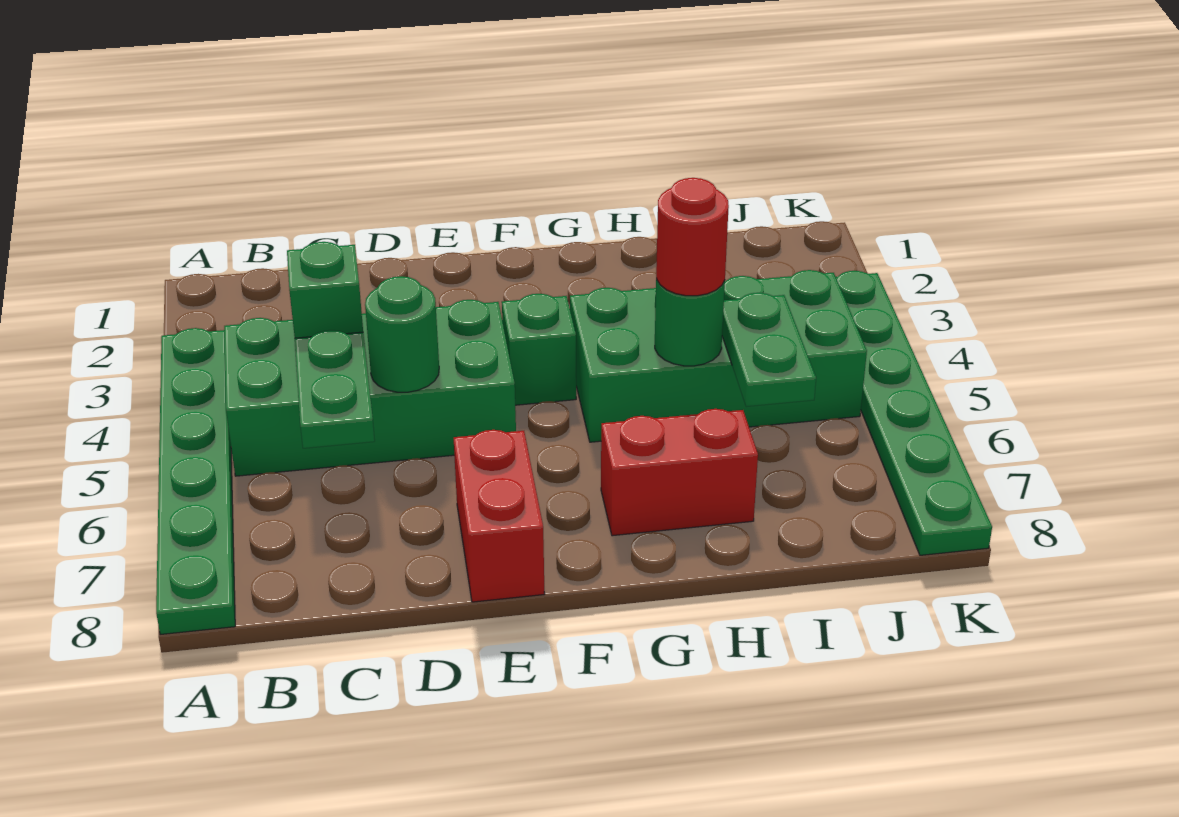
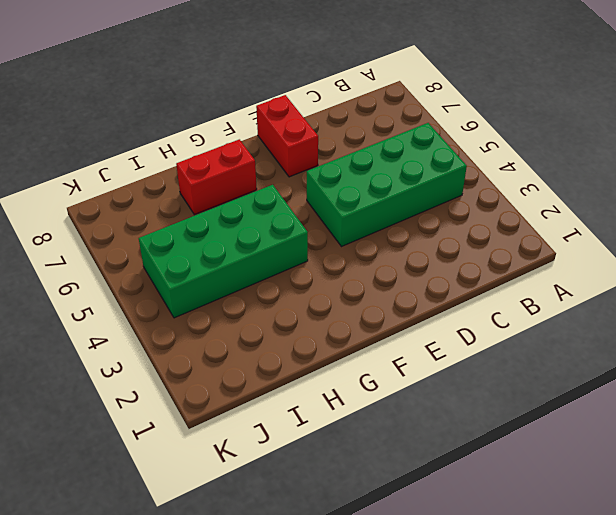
none -> green 1x6 plate [156,328,235,635]
none -> green 1x1 brick [502,294,576,405]
none -> green 1x6 plate [836,271,992,555]

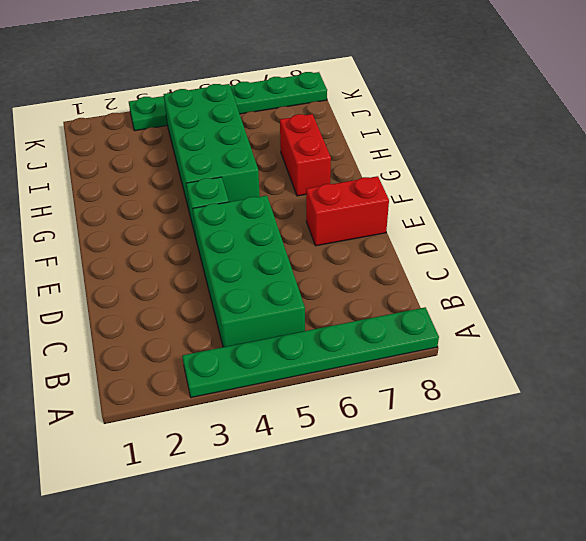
none -> green 1x1 brick [287,242,363,338]
none -> green 1x2 plate [295,330,375,448]
none -> green 1x1 round brick [365,276,439,392]

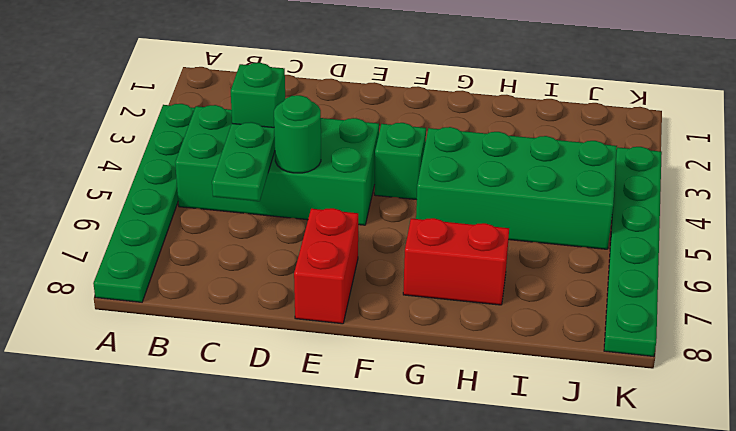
none -> green 1x1 round brick [655,278,725,366]
none -> green 1x2 plate [722,293,816,407]
none -> red 1x1 round brick [656,178,729,296]

